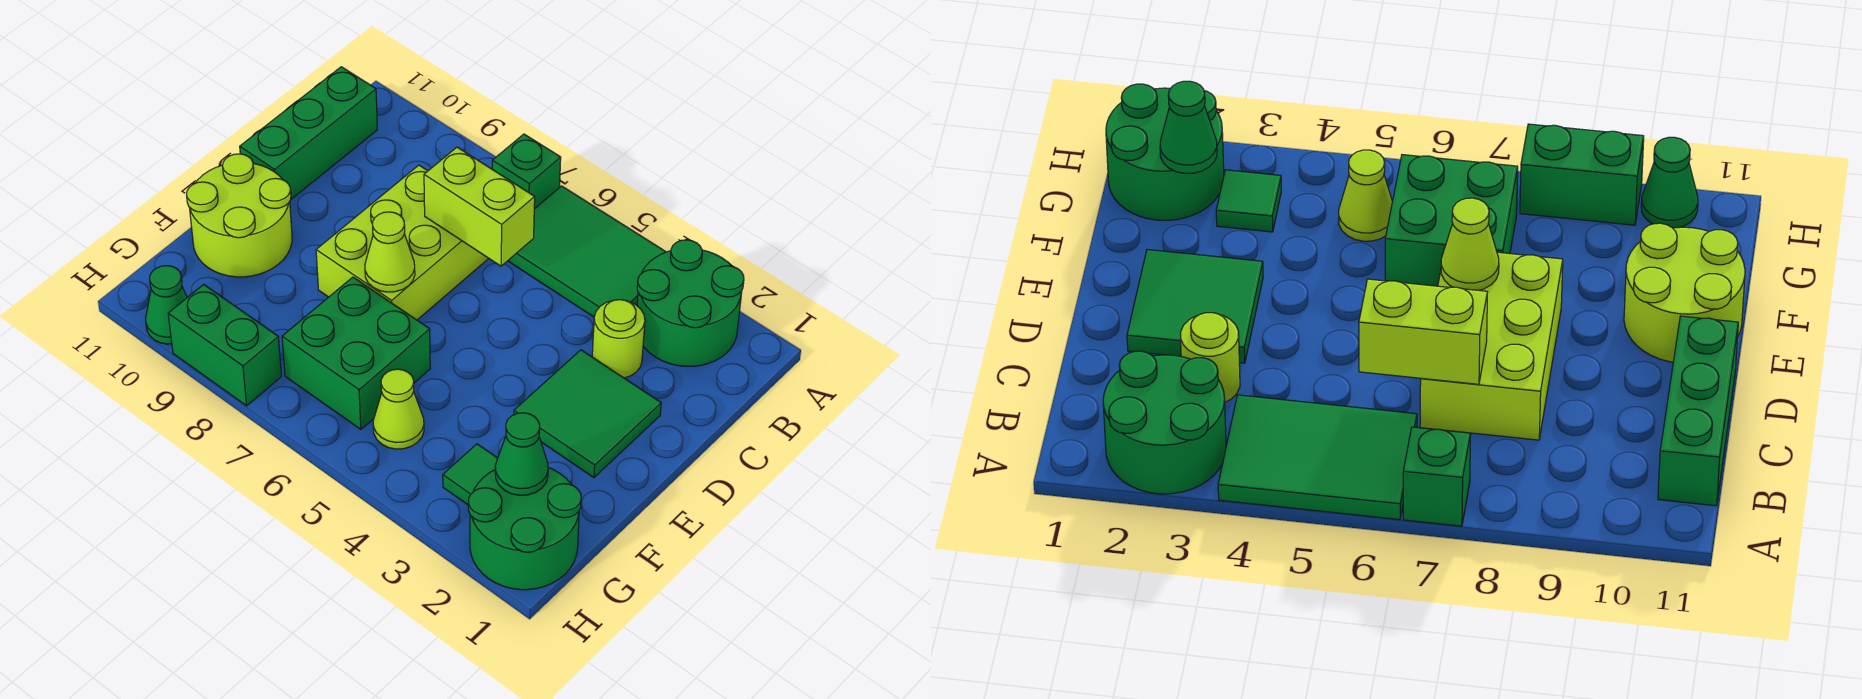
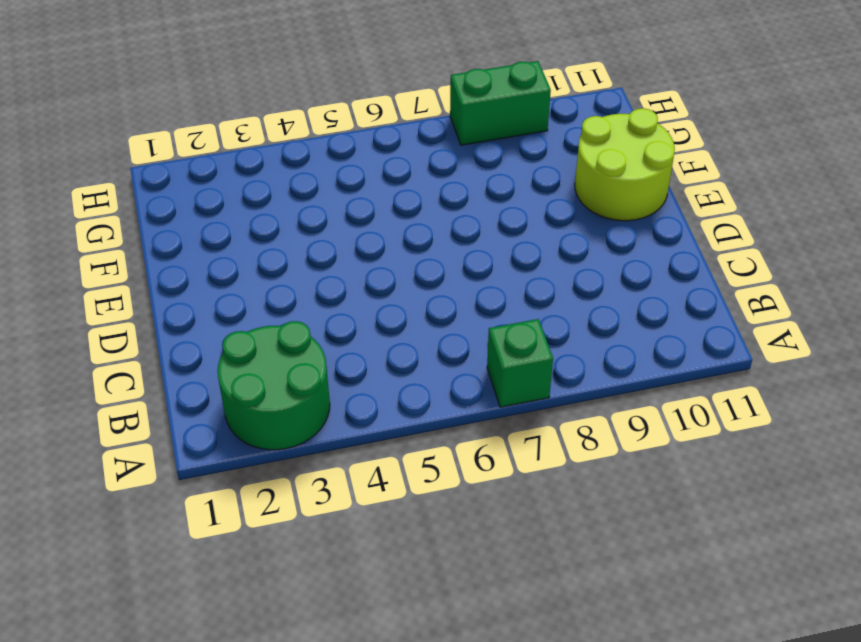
none -> green 2x3 tile [508,186,666,317]
none -> green 1x3 brick [240,67,377,199]
none -> lime 1x1 round brick [592,300,645,378]

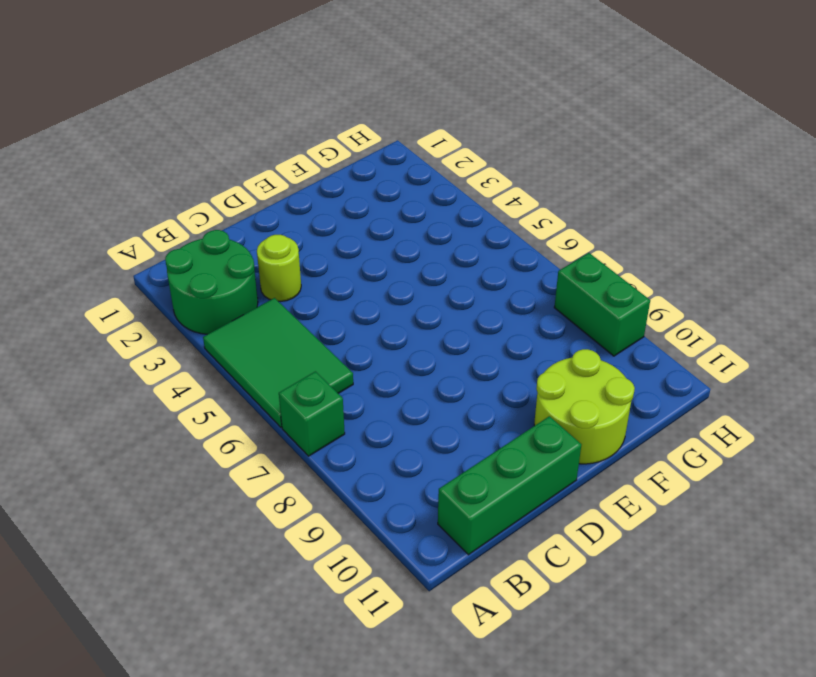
none -> lime 2x3 brick [316,165,489,320]
none -> green 2x2 tile [514,350,661,478]
none -> green 2x2 brick [282,277,430,429]

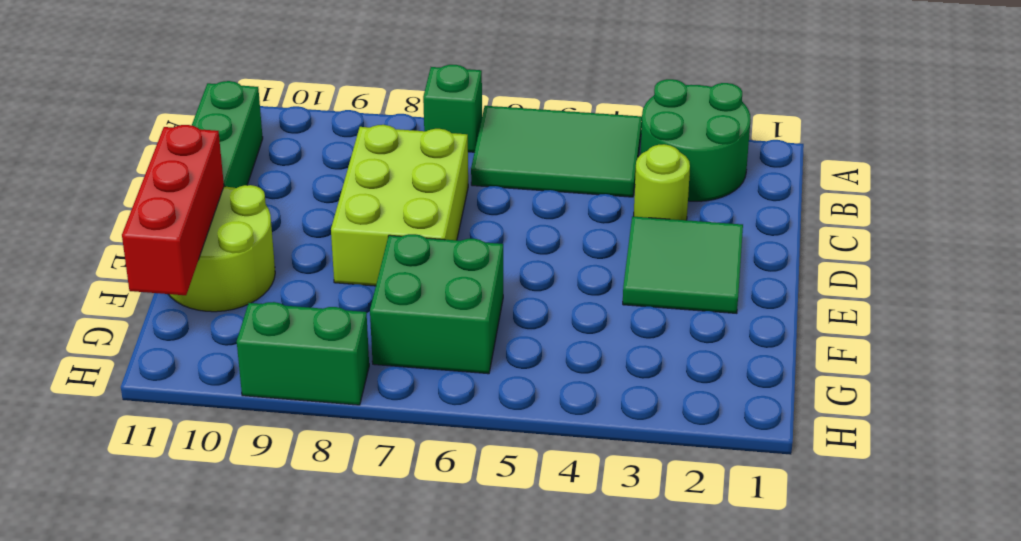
red 1x3 brick [122,125,224,295] -> none
none -> green 2x2 round brick [468,468,581,590]
none -> green 1x1 tile [443,444,498,505]
none -> lime 1x1 cone [373,369,424,449]

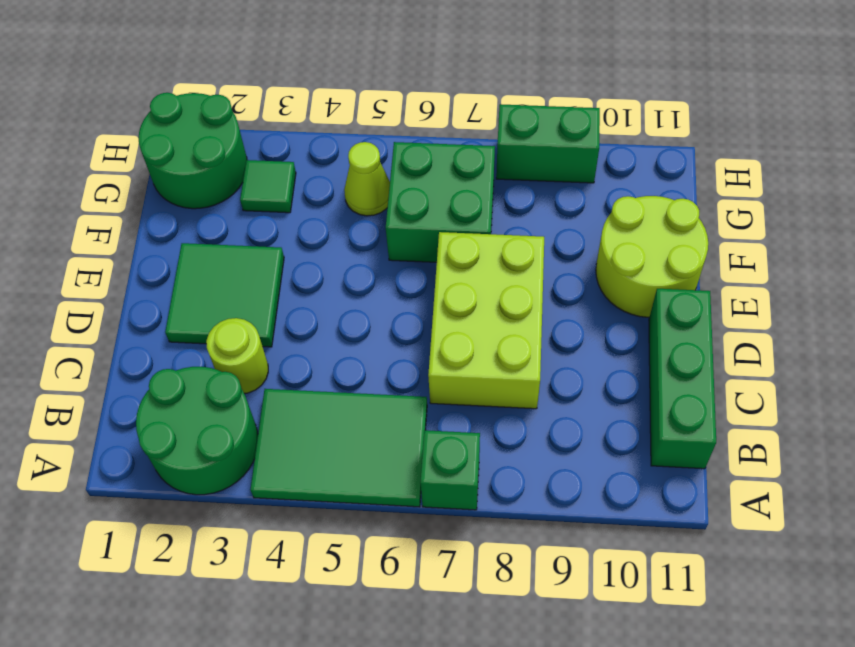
none -> green 1x1 cone [146,266,187,344]
none -> lime 1x2 brick [424,147,535,266]
none -> lime 1x1 cone [365,212,415,292]

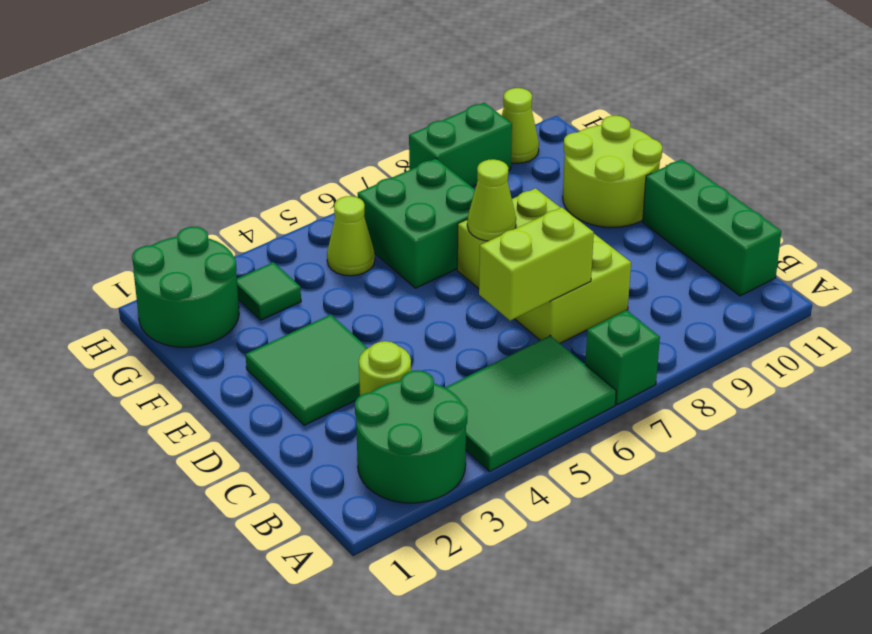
lime 1x1 cone [502,88,539,163] -> green 1x1 cone [146,266,187,344]
none -> green 1x1 cone [495,413,548,495]

